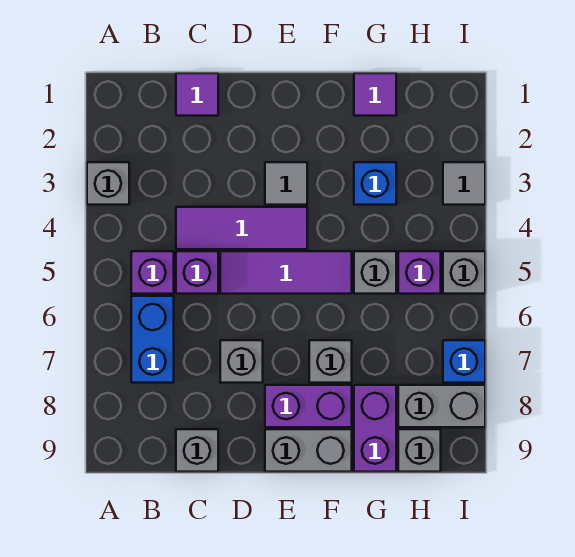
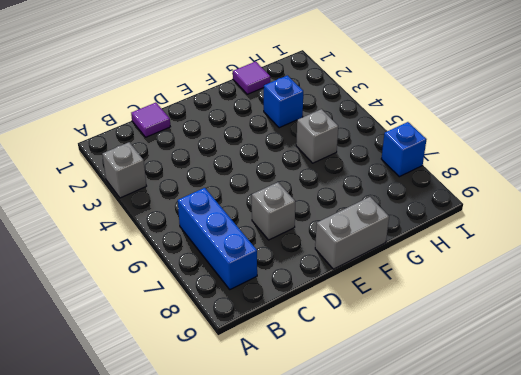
blue 1x3 brick [178,188,257,289] -> blue 1x2 brick [131,296,174,383]
none -> purple 1x1 brick [131,251,174,294]
none -> purple 1x3 tile [176,207,307,249]
none -> purple 1x1 brick [176,251,218,294]

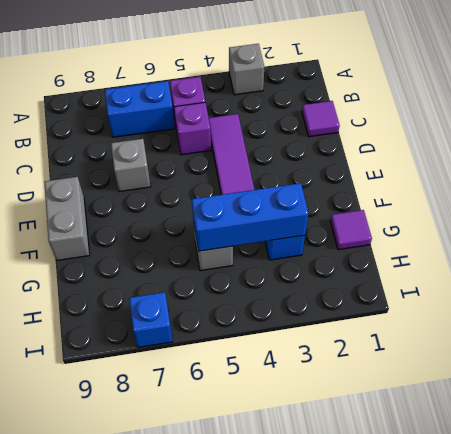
blue 1x3 brick [192,183,309,251] -> none
none -> grey 1x1 brick [176,429,218,472]
none -> purple 1x3 tile [220,251,352,294]
none -> grey 1x1 tile [265,162,307,205]

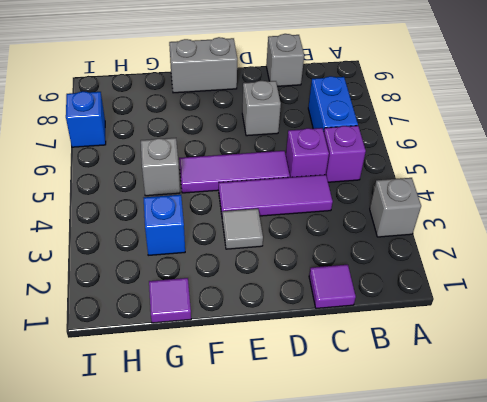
none -> purple 1x2 brick [265,385,352,427]
none -> grey 1x1 brick [309,340,352,383]
none -> purple 1x2 brick [354,385,396,472]

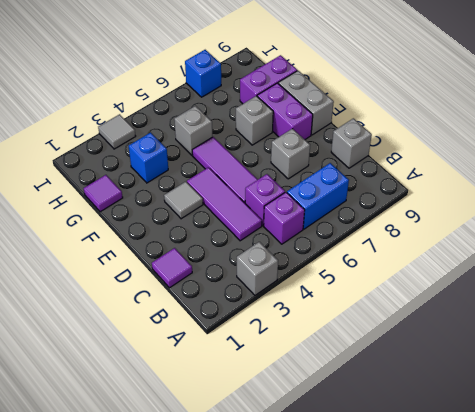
none -> purple 1x1 brick [398,251,441,294]
none -> grey 1x2 brick [398,385,485,427]
none -> grey 1x1 brick [398,429,441,472]

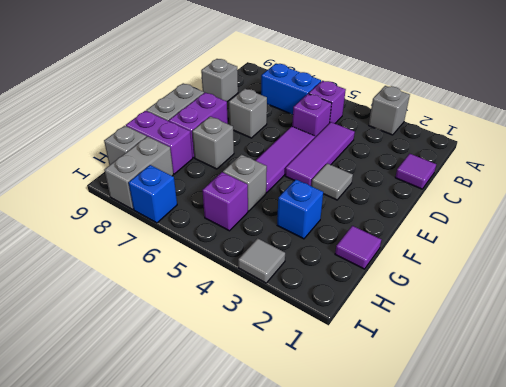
none -> grey 1x1 brick [443,251,485,294]

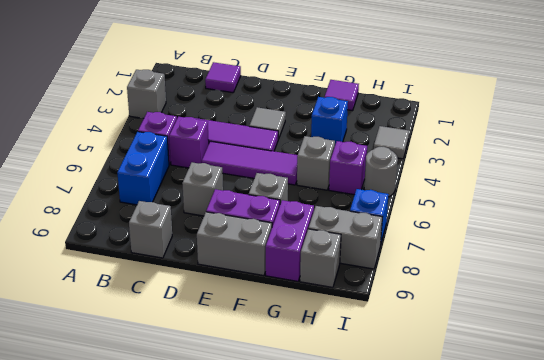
grey 1x1 round brick [364,147,398,197] -> grey 1x1 brick [443,251,485,294]

